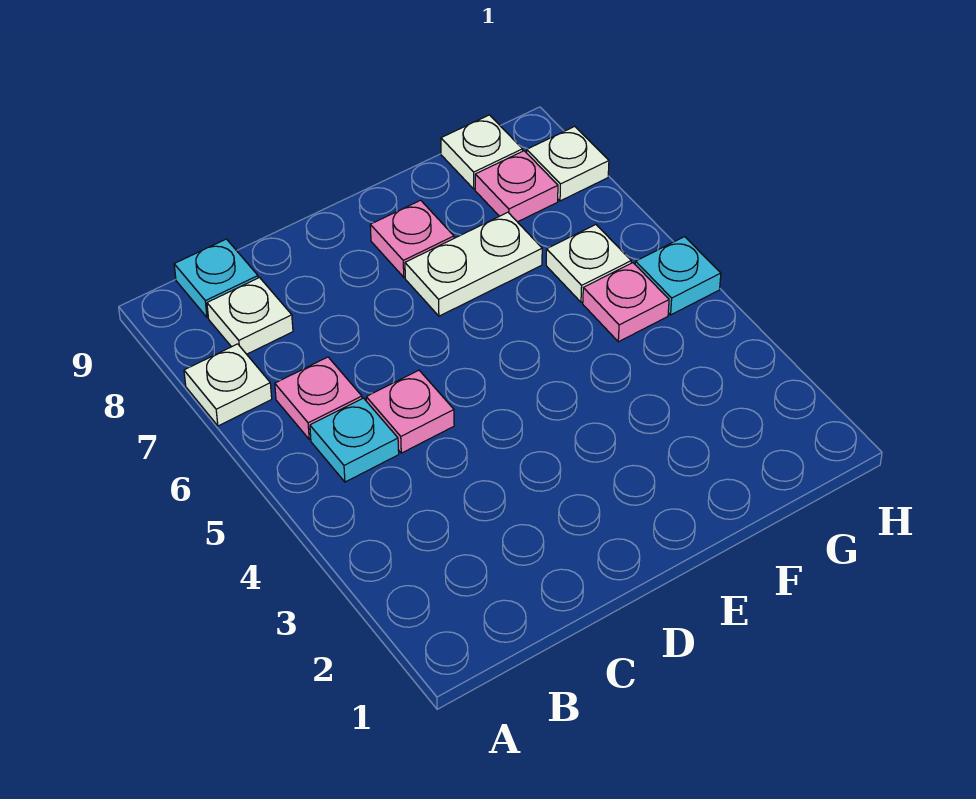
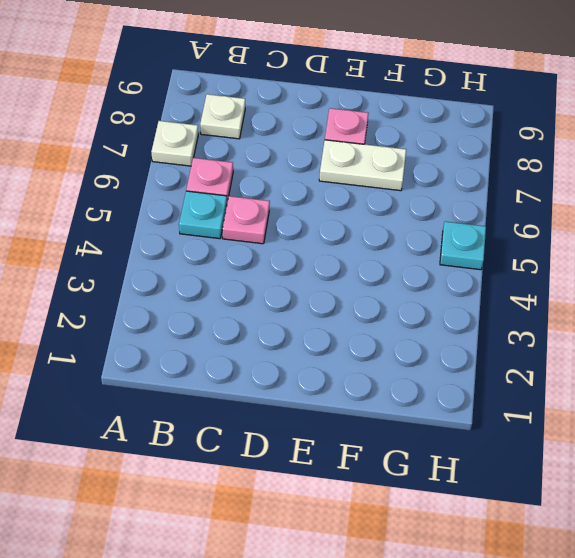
none -> cyan 1x1 plate [174,239,258,317]
none -> pink 1x1 plate [583,263,669,342]
none -> white 1x1 plate [546,225,631,302]

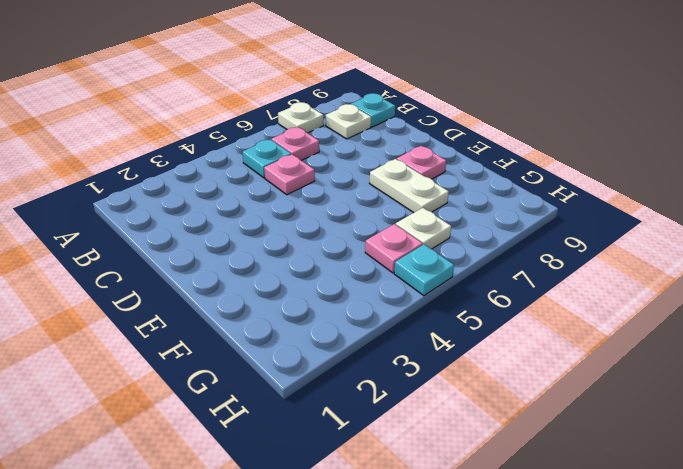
none -> pink 1x1 plate [475,151,558,222]
none -> white 1x1 plate [441,115,523,189]
none -> white 1x1 plate [527,126,609,201]

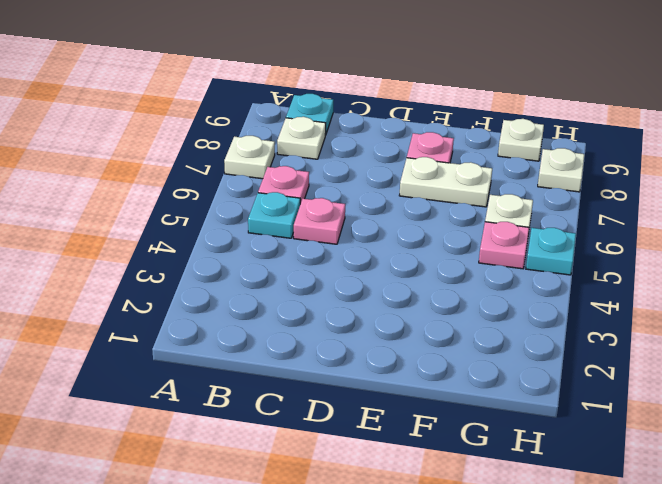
none -> pink 1x1 plate [475,151,558,222]

